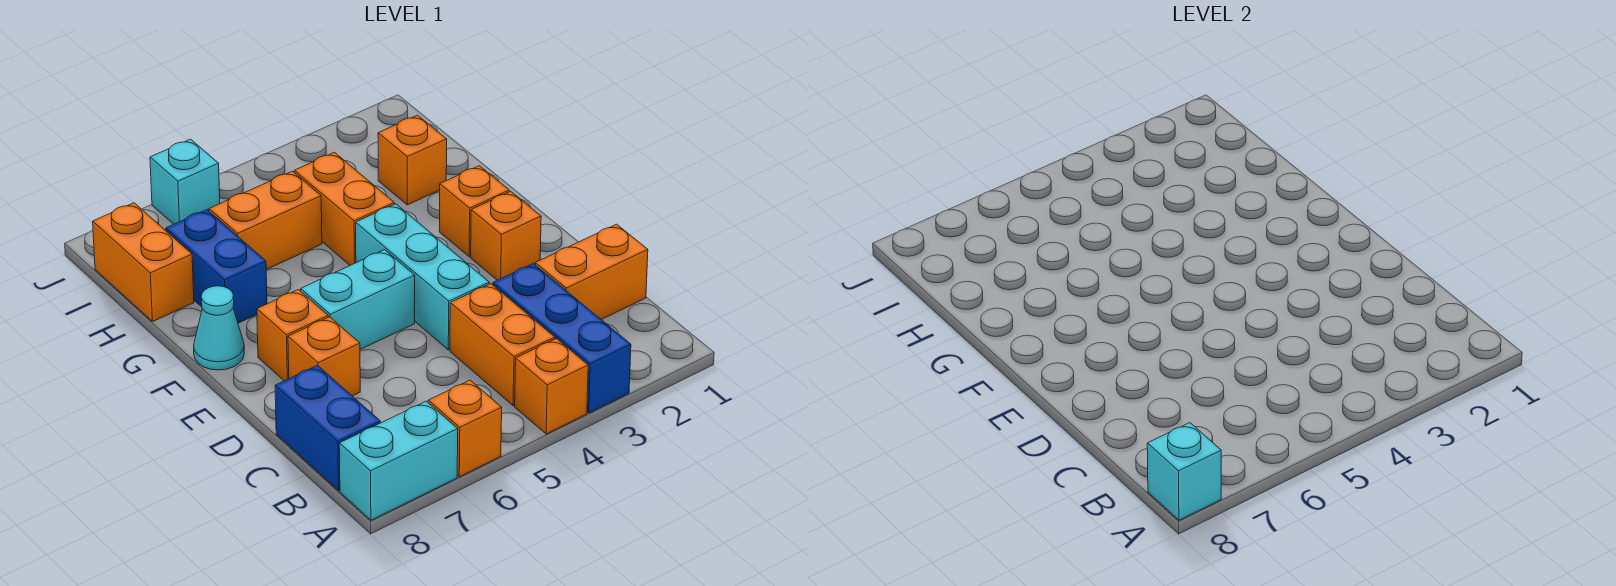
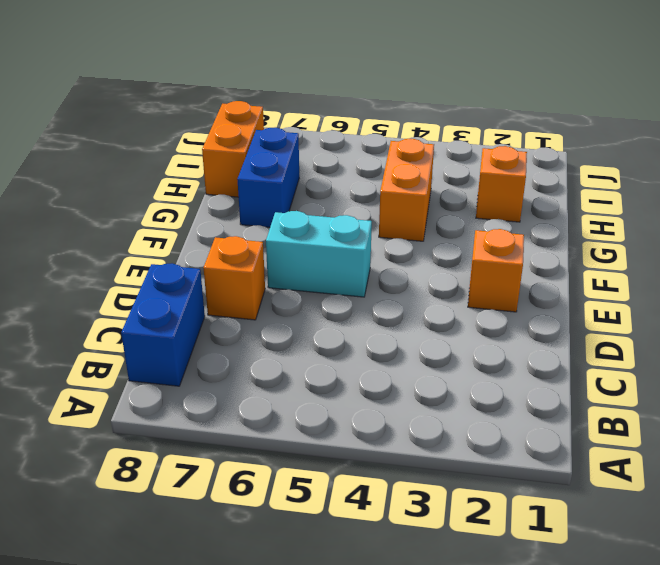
none -> blue 1x3 brick [493,264,631,413]
none -> orange 1x1 brick [515,339,588,434]
none -> orange 1x1 brick [428,380,502,477]

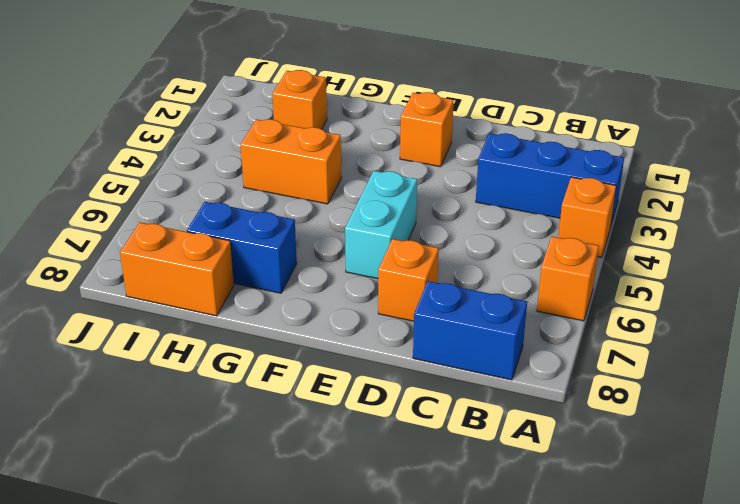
none -> cyan 1x2 brick [339,401,458,520]
none -> orange 1x2 brick [450,284,555,406]
none -> orange 1x2 brick [535,224,648,320]

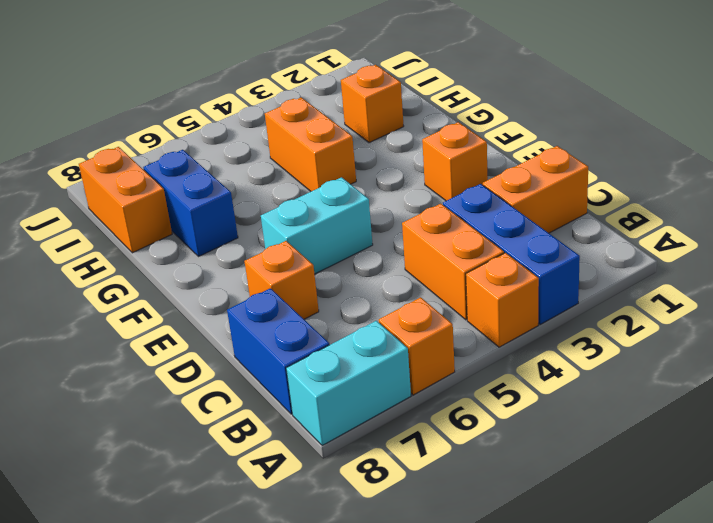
none -> cyan 1x3 brick [356,204,489,350]
none -> orange 1x1 brick [257,290,328,381]
none -> orange 1x1 brick [439,166,509,257]

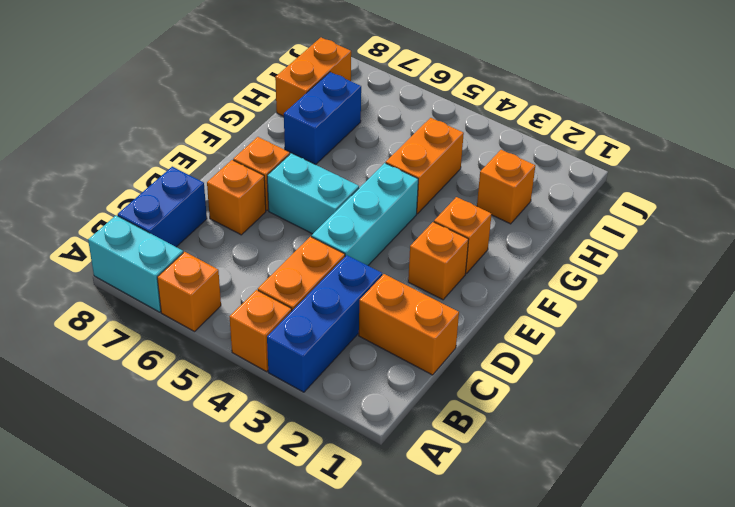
none -> cyan 1x1 cone [194,286,244,370]
none -> orange 1x2 brick [209,171,322,270]
none -> cyan 1x1 brick [150,139,220,224]

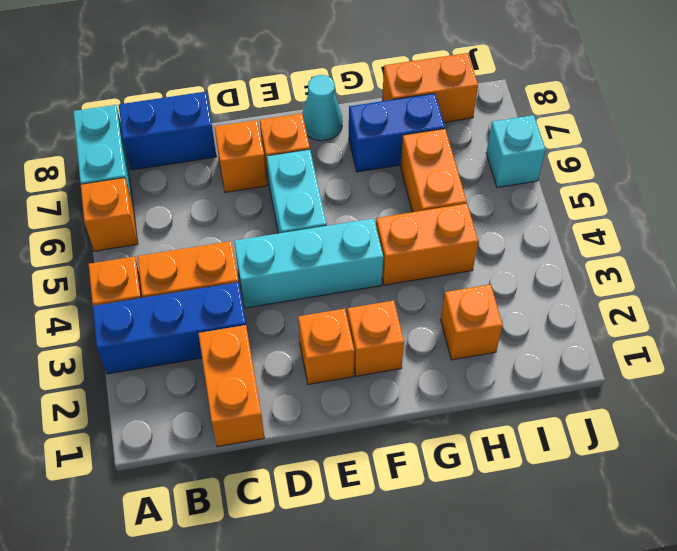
none -> cyan 1x1 brick [1147,423,1221,520]

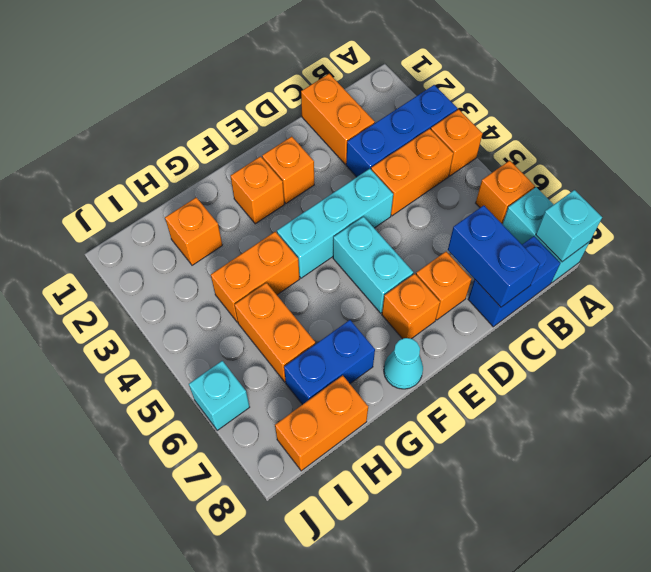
blue 1x2 brick [448,205,540,307] -> none

